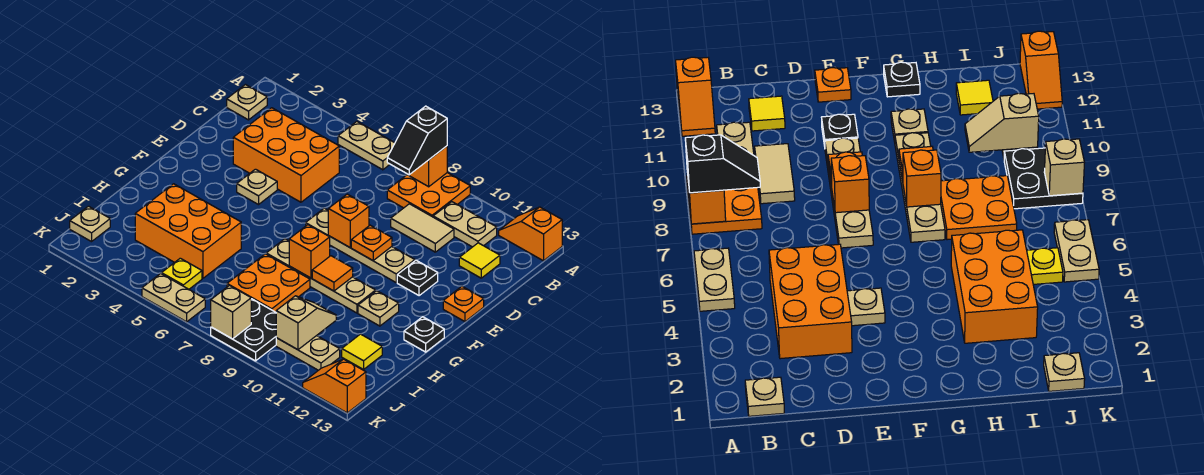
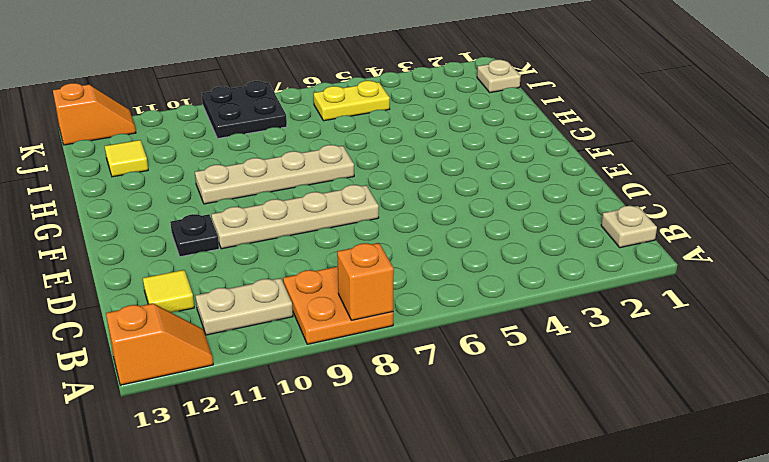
yellow 1x2 plate [313,81,390,121] -> yellow 1x1 plate [162,258,202,289]
none -> tan 1x2 plate [338,121,395,170]
none -> orange 2x3 brick [233,108,339,202]
none -> tan 1x2 tile [391,204,454,252]
none -> tan 1x1 plate [237,169,277,205]

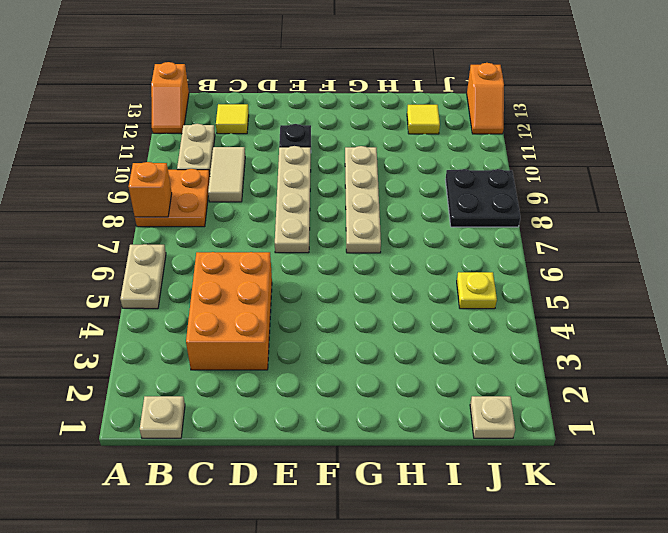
none -> tan 1x1 plate [237,169,277,205]
none -> orange 1x1 plate [443,286,484,322]
none -> tan 1x1 plate [358,291,399,326]
none -> black 1x1 plate [404,317,444,352]

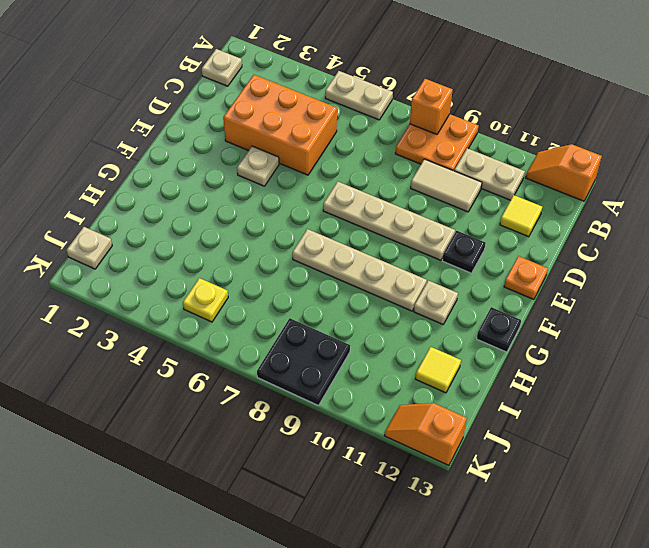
none -> orange 2x3 brick [135,184,241,278]
none -> orange 2x2 plate [227,254,310,312]
none -> tan 1x2 plate [276,336,340,370]
none -> tan 1x2 plate [142,274,205,322]

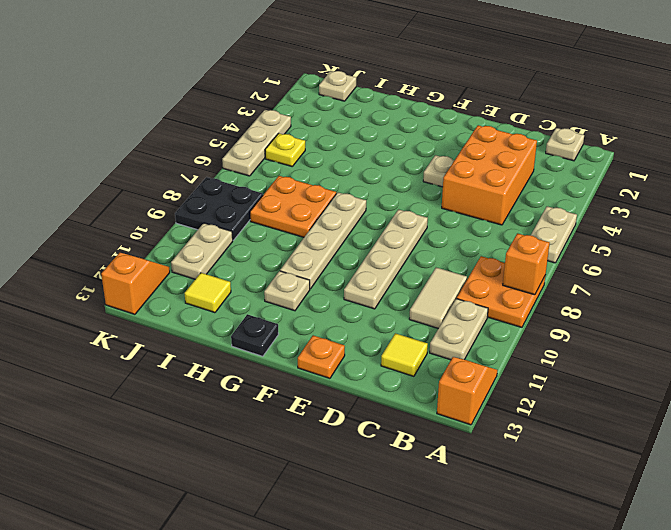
tan 1x3 plate [222,110,291,176] -> tan 1x2 plate [142,274,205,322]
none -> black 1x1 plate [397,260,438,296]
none -> orange 2x3 brick [135,184,241,278]
none -> orange 1x1 brick [328,194,369,247]
none -> orange 1x1 plate [351,225,392,260]

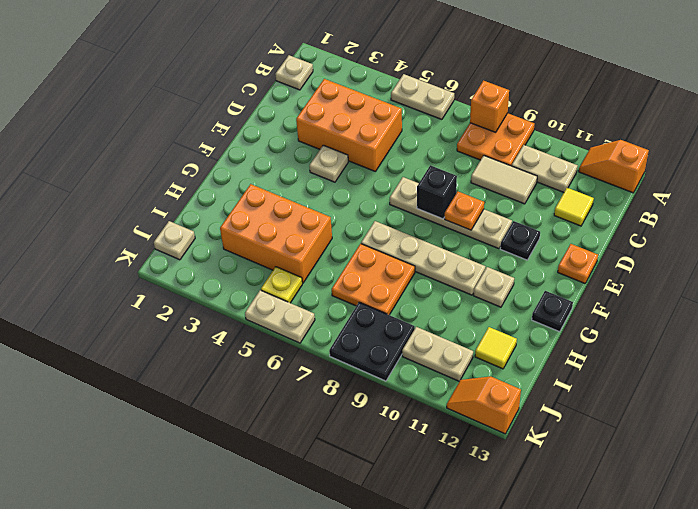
black 1x1 brick [417,165,457,219] -> orange 1x1 brick [328,194,369,247]
none -> orange 1x1 brick [289,225,330,278]
none -> orange 1x1 tile [312,256,353,291]
none -> tan 1x2 slope [276,296,336,350]
none -> tan 1x1 brick [211,286,251,339]

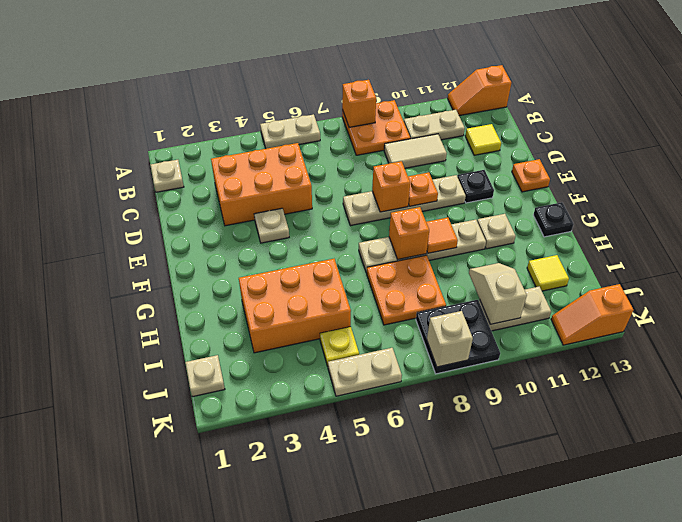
none -> black 1x2 slope [387,106,447,175]

